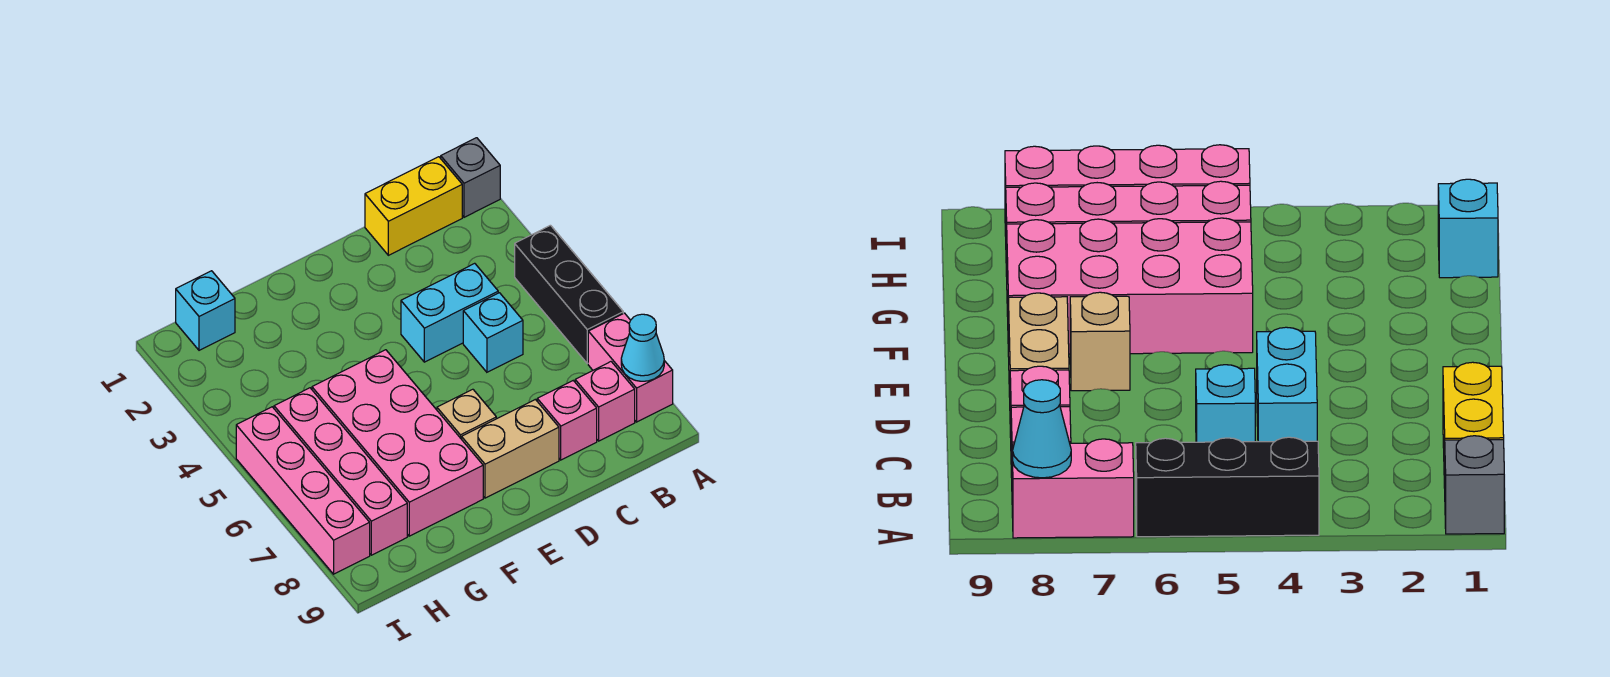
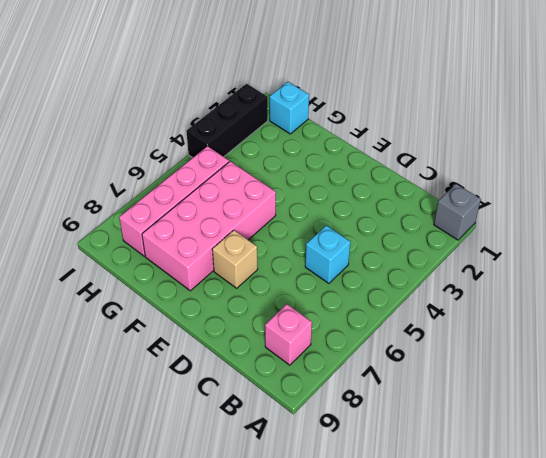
black 1x3 brick [186,84,268,158] -> black 1x3 brick moved to [515,225,623,364]
none -> pink 1x2 brick [588,313,673,422]
none -> yellow 1x2 brick [365,157,462,255]
none -> cyan 1x2 brick [401,263,498,362]

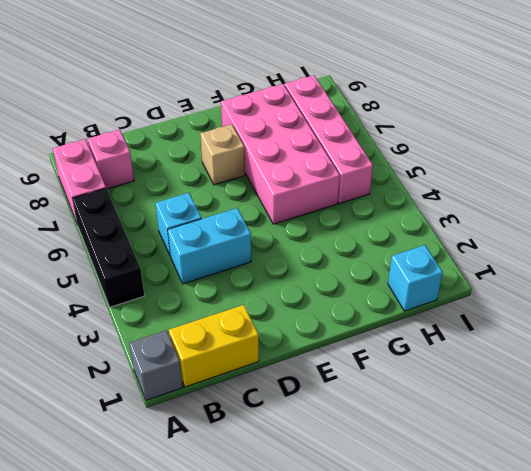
none -> pink 1x1 brick [537,381,597,460]
none -> tan 1x2 brick [462,399,559,498]
none -> pink 1x4 brick [236,407,370,574]

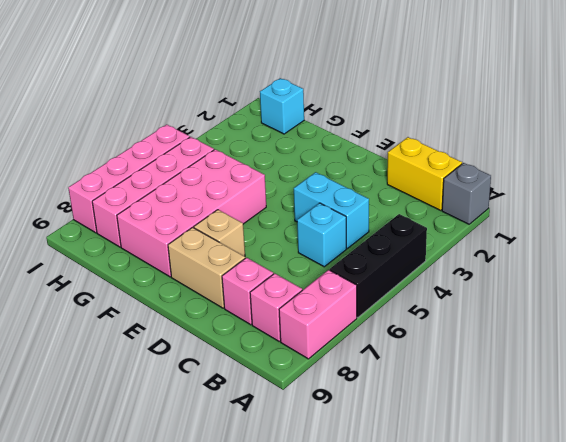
none -> cyan 1x1 cone [621,314,664,381]

